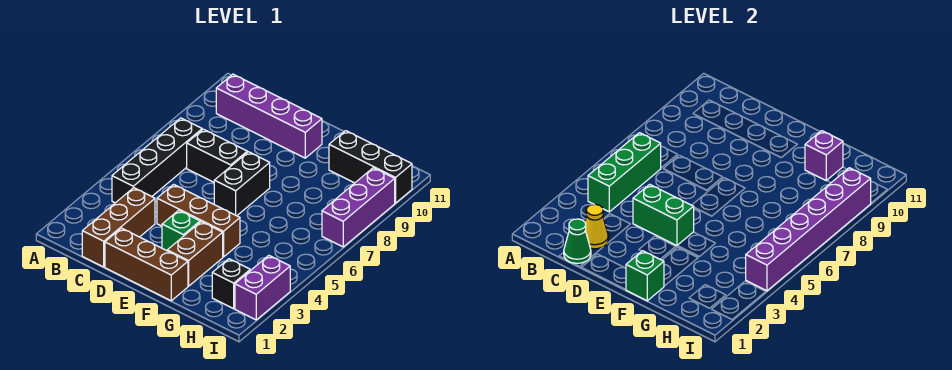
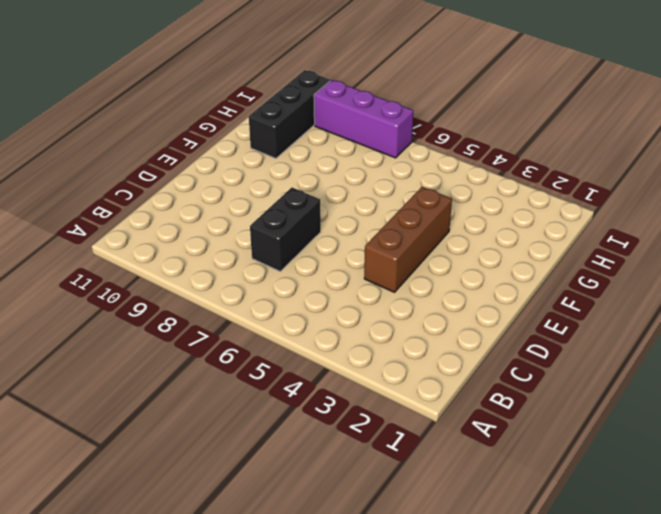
none -> black 1x4 brick [112,118,202,203]
none -> purple 1x4 brick [216,74,322,158]
none -> brown 1x3 brick [82,188,155,267]

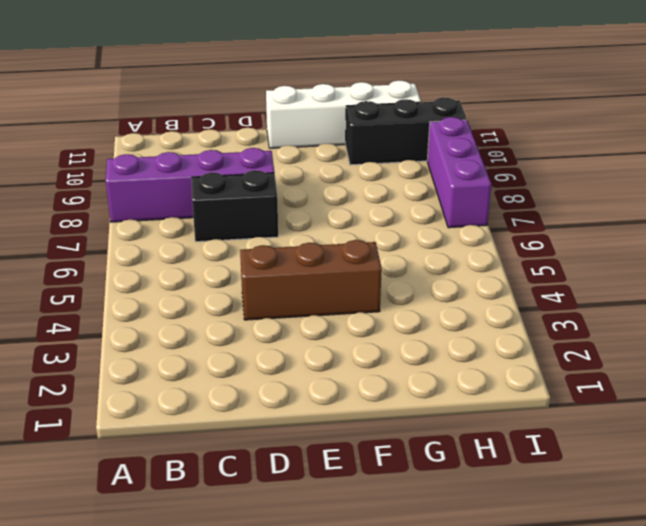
purple 1x4 brick [106,148,274,222] -> purple 1x4 brick moved to [216,74,322,158]
white 1x4 brick [266,81,421,148] -> none
none -> black 1x4 brick [112,118,202,203]
none -> brown 1x3 brick [82,188,155,267]
none -> brown 1x3 brick [105,228,188,301]

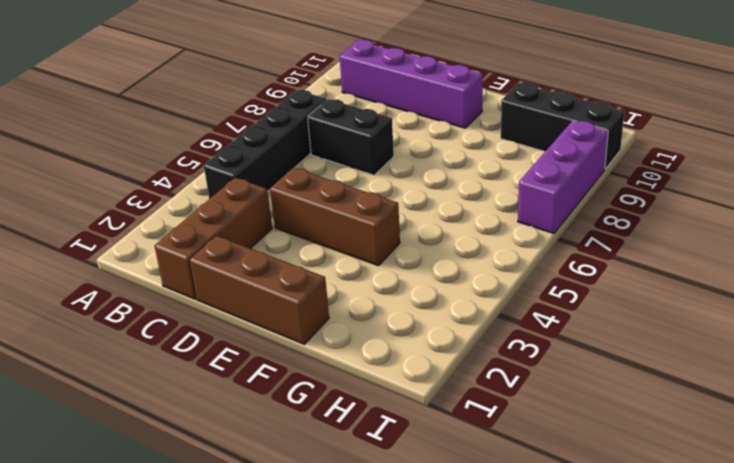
none -> green 1x1 brick [162,210,200,251]
none -> black 1x2 brick [214,152,270,216]
none -> brown 1x2 brick [167,222,223,286]

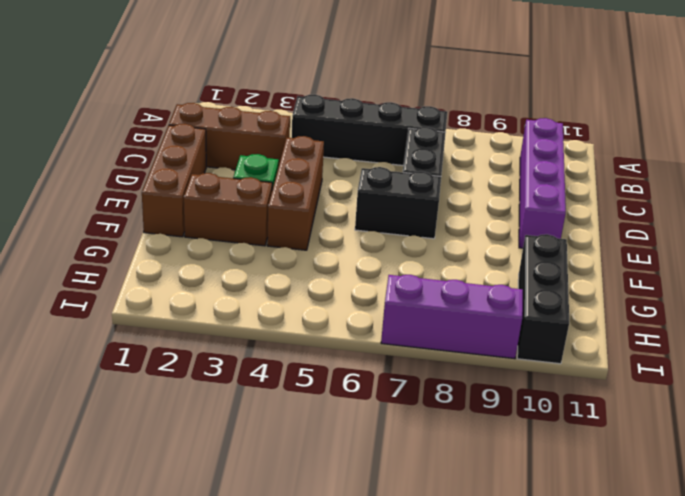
none -> black 1x1 brick [212,259,250,309]
none -> purple 1x2 brick [235,256,290,320]
none -> green 1x3 brick [588,133,661,212]

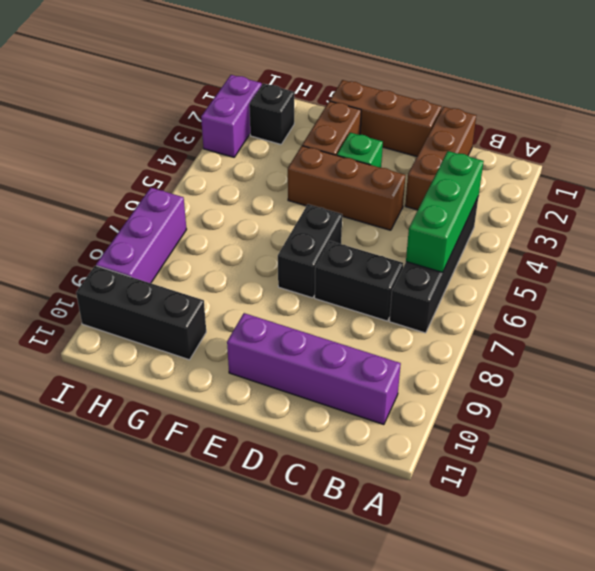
none -> green 1x1 cone [564,219,591,263]
none -> yellow 1x1 cone [585,204,608,249]
none -> green 1x2 brick [633,184,694,246]

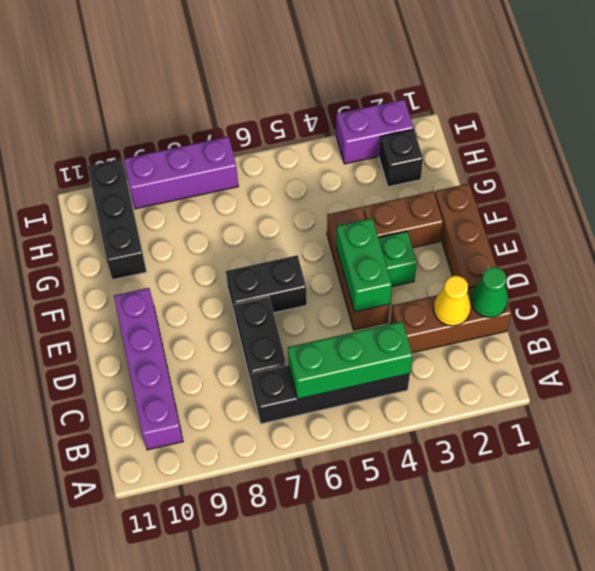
none -> green 1x1 brick [626,251,664,301]
none -> purple 1x1 brick [805,131,843,181]
none -> purple 1x6 brick [746,168,871,291]

